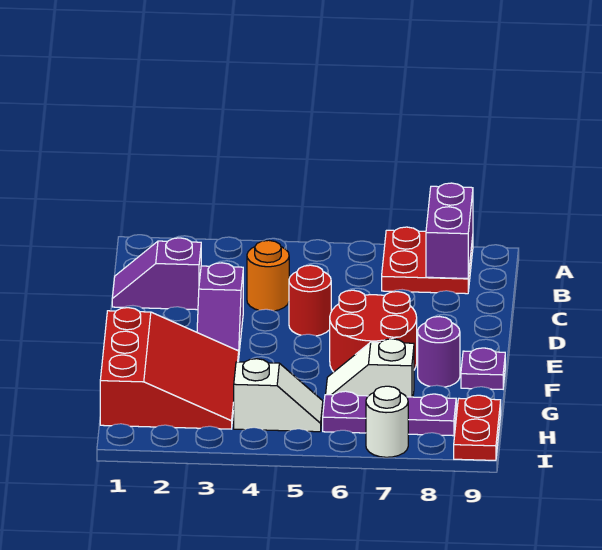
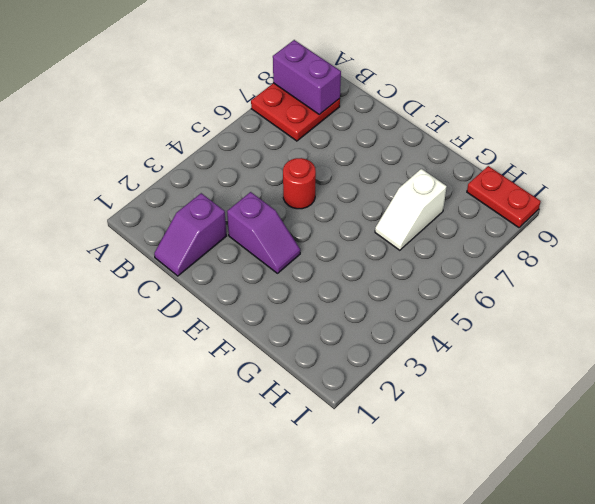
none -> orange 1x1 round brick [247,240,289,311]
none -> red 2x2 round brick [330,290,417,372]
none -> red 3x3 slope [100,308,239,429]

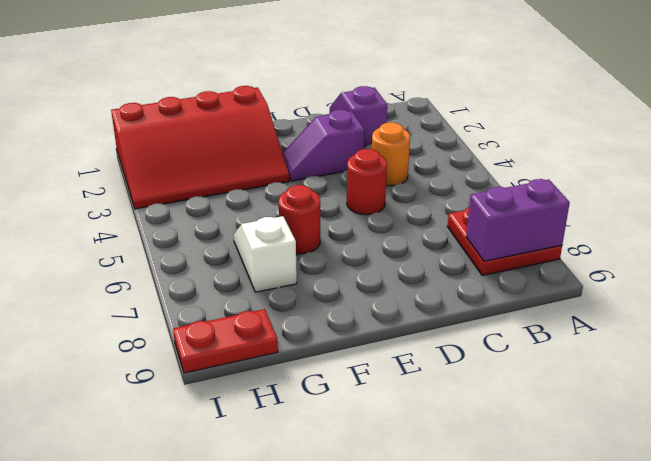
red 3x4 slope [111,86,289,209] -> red 3x3 slope [100,308,239,429]
red 1x1 round brick [279,185,320,254] -> red 2x2 round brick [330,290,417,372]
none -> purple 1x1 round brick [418,317,460,387]
none -> purple 1x1 plate [461,348,505,389]
none -> white 1x2 slope [234,359,323,432]

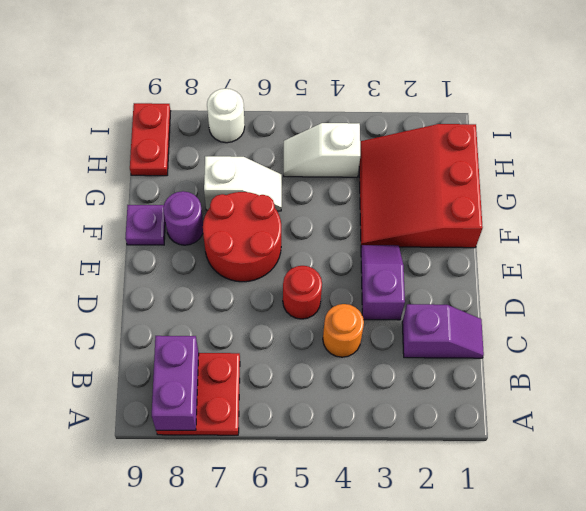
none -> purple 1x3 plate [323,391,456,436]

